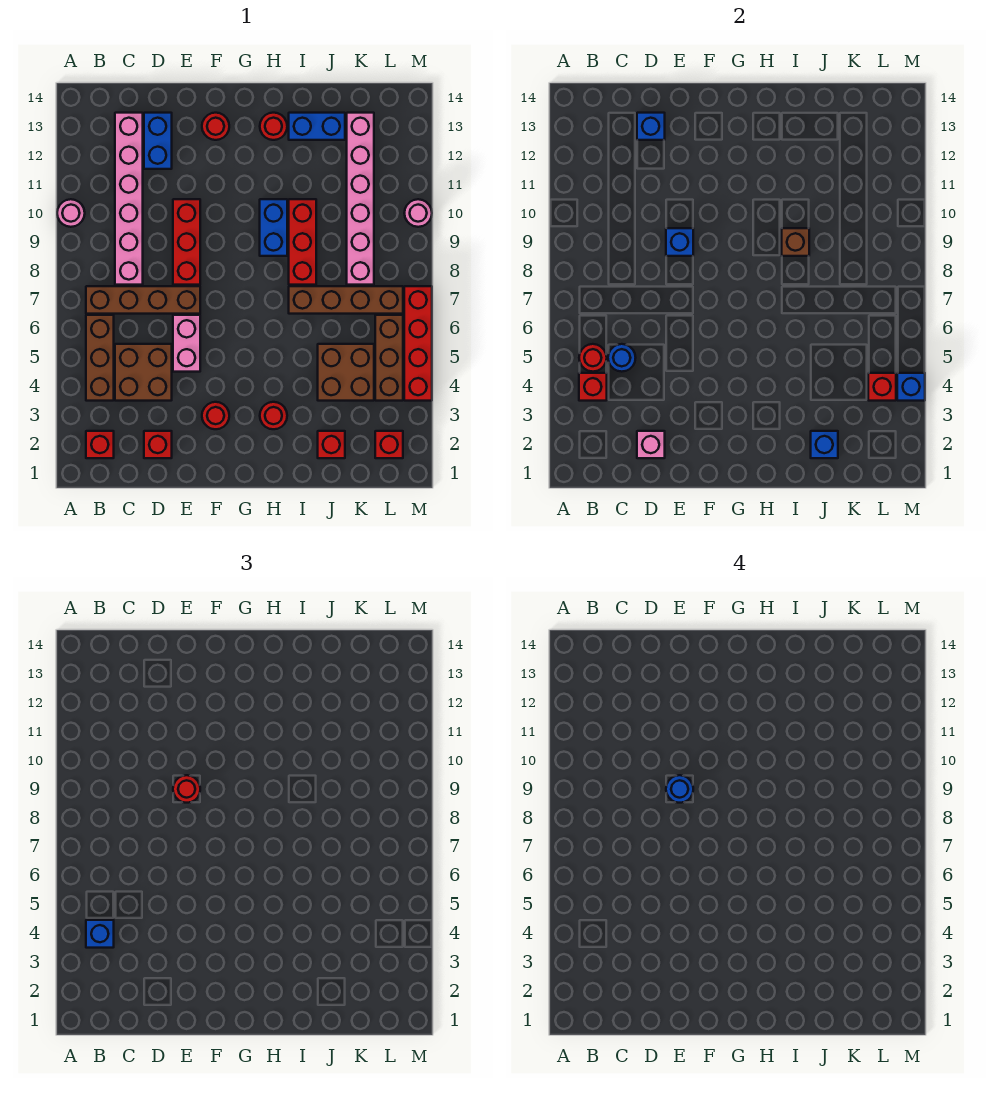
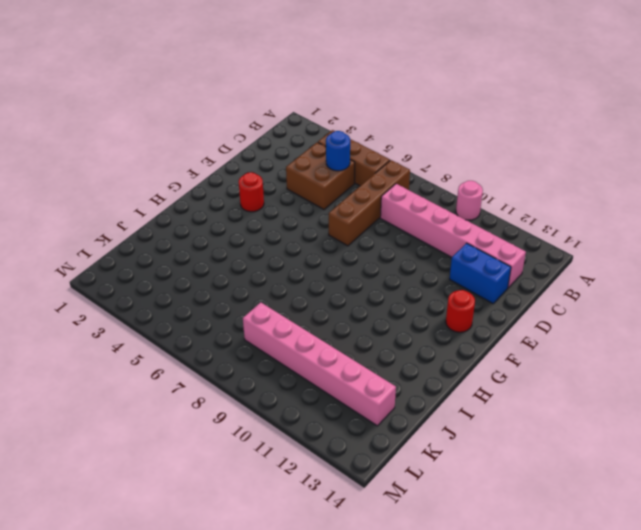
none -> red 1x1 brick [86,431,114,458]
none -> red 1x1 brick [144,431,172,458]
none -> pink 1x2 brick [173,315,200,372]
none -> red 1x3 brick [173,199,200,285]

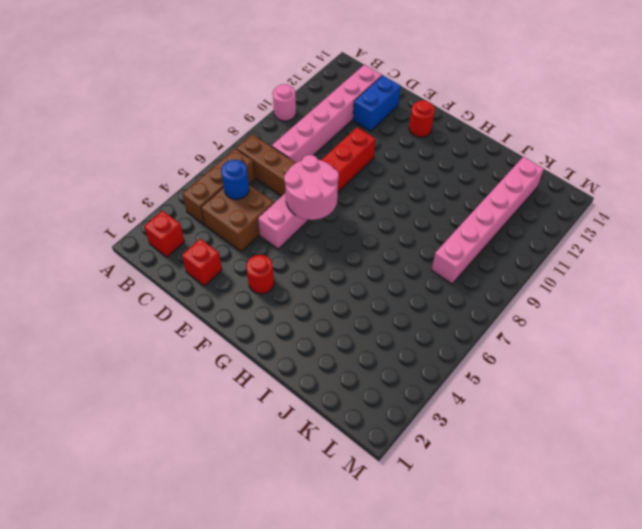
pink 2x2 round brick [284,155,339,220] -> none
none -> red 1x1 round brick [260,402,287,429]
none -> blue 1x2 brick [260,199,287,256]
none -> red 1x1 round brick [260,113,287,140]
none -> brown 1x4 brick [289,286,403,314]

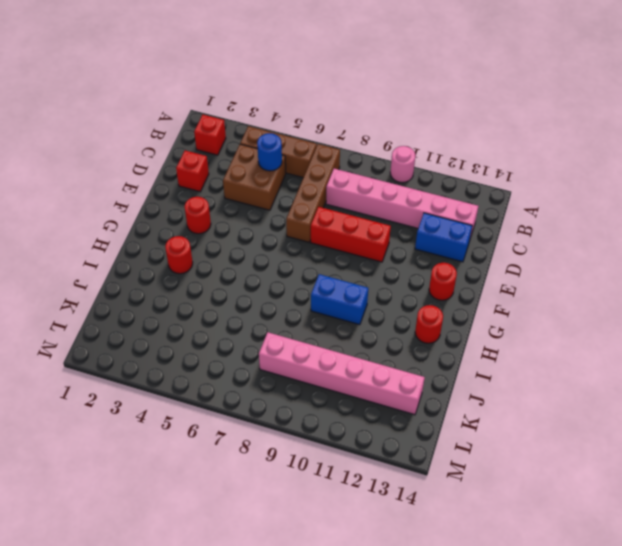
none -> pink 1x2 brick [173,315,200,372]
none -> brown 1x4 brick [289,286,403,314]
none -> red 1x3 brick [289,199,316,285]
none -> blue 1x2 brick [289,113,345,140]

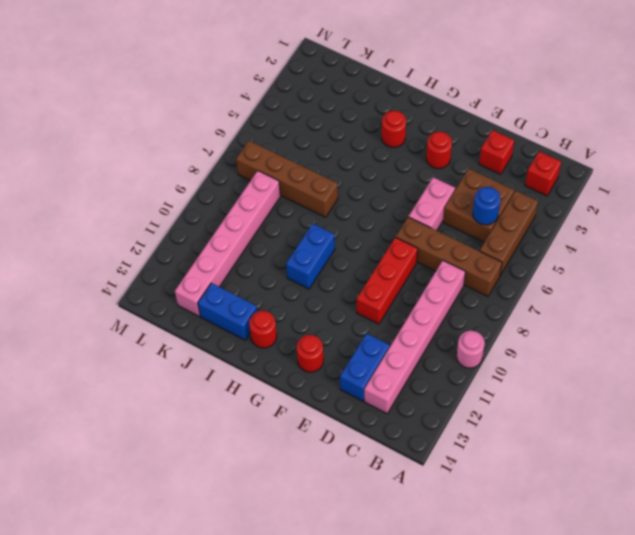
none -> red 1x3 brick [289,199,316,285]
none -> red 1x1 brick [318,431,345,458]
none -> brown 2x2 brick [318,344,374,401]
none -> red 1x1 brick [375,431,403,458]

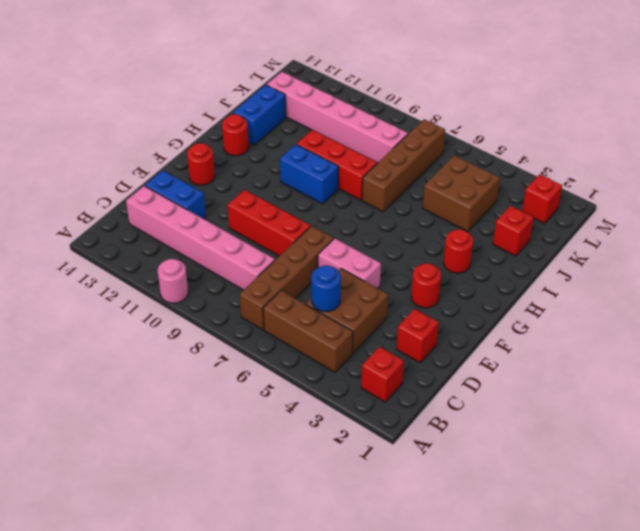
none -> brown 1x3 brick [375,315,403,401]
none -> red 1x4 brick [404,286,432,401]
none -> pink 1x1 round brick [404,199,432,227]
none -> red 1x1 brick [579,373,607,401]

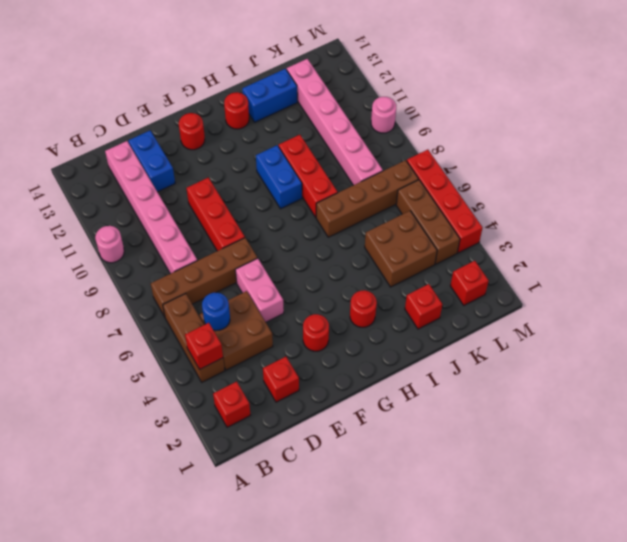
none -> red 1x1 round brick [579,344,607,372]
none -> pink 1x1 brick [637,431,665,458]
none -> blue 1x1 brick [637,113,665,140]
none -> blue 1x1 brick [666,228,693,256]

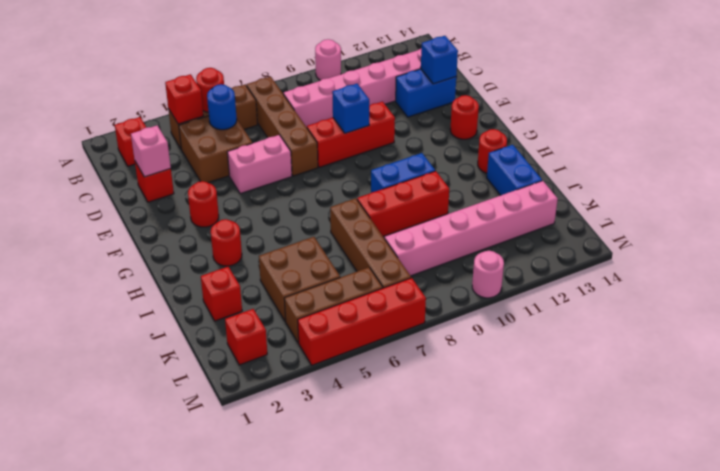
none -> brown 1x1 brick [782,228,809,256]
none -> blue 1x1 brick [811,431,838,458]
none -> red 1x1 brick [868,373,896,401]
none -> blue 1x1 brick [897,373,925,401]

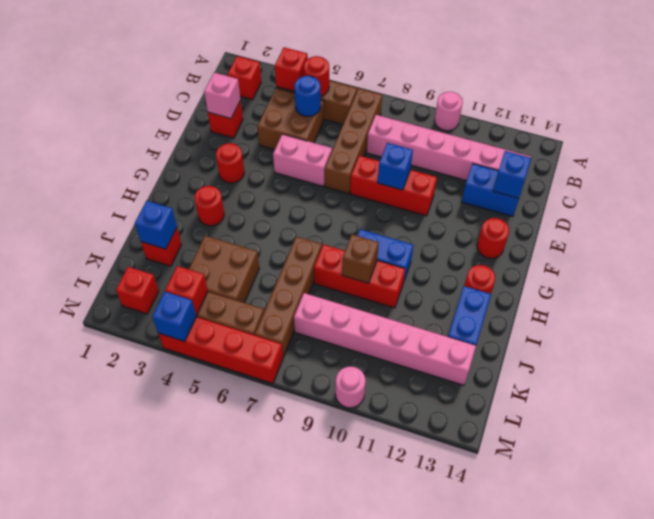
none -> blue 1x1 brick [86,920,114,948]
none -> red 1x1 round brick [173,775,200,803]
none -> blue 1x1 round brick [666,775,693,803]

